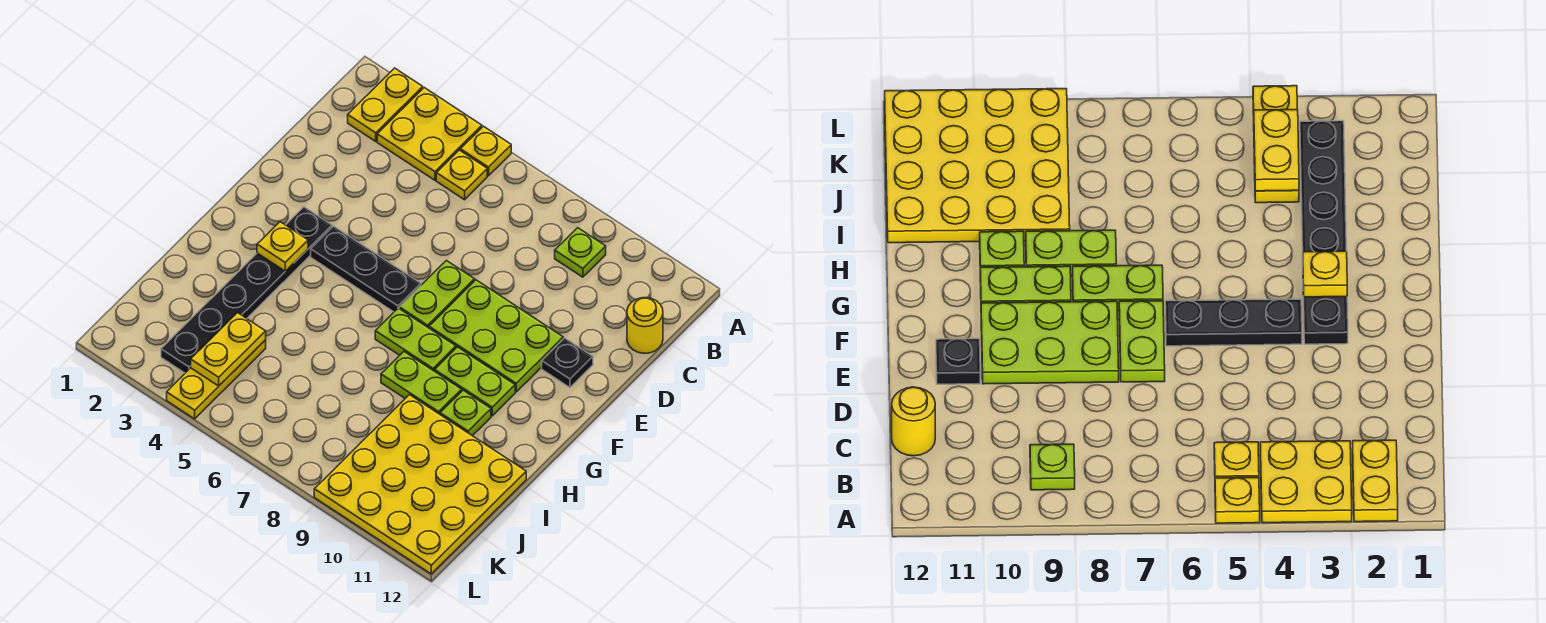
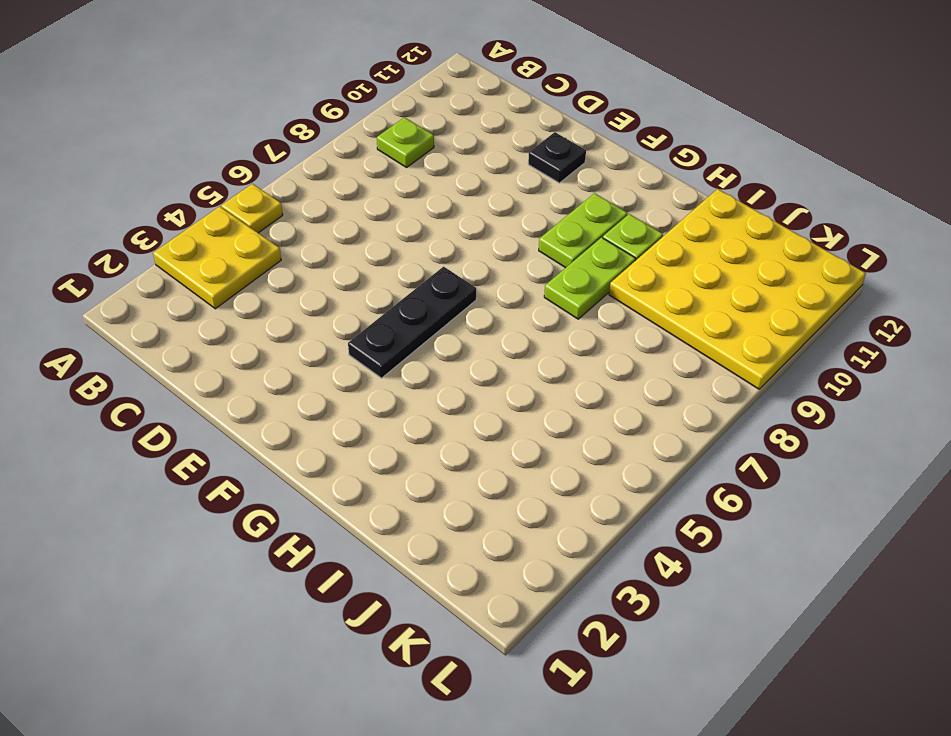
none -> yellow 1x2 plate [348,68,423,141]
none -> yellow 1x1 plate [436,150,487,200]
none -> yellow 1x1 round brick [627,298,663,353]

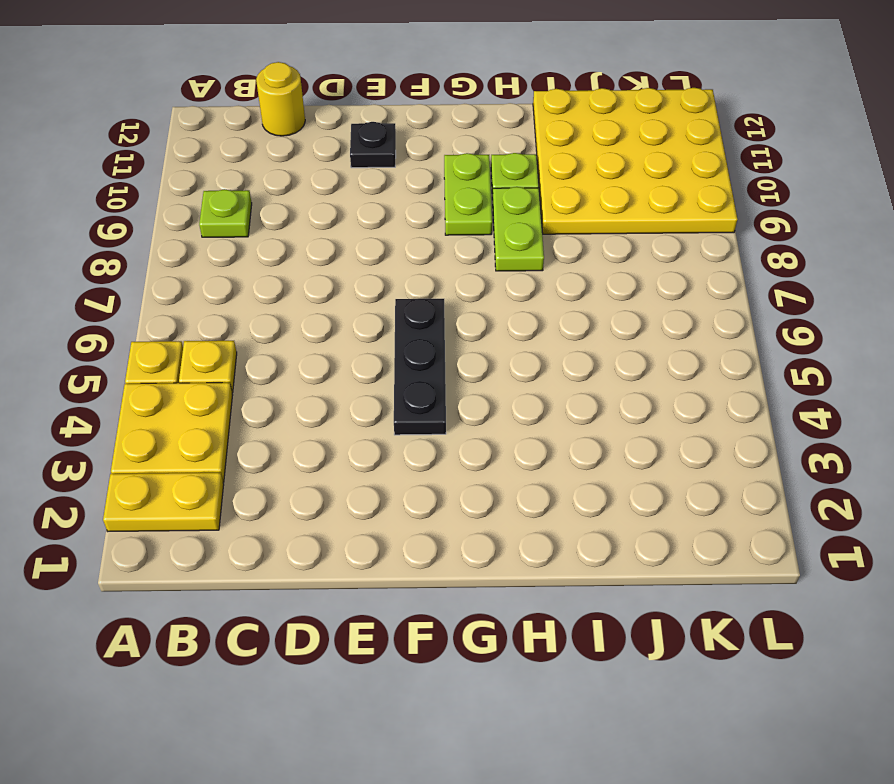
none -> lime 1x2 plate [399,261,475,328]
none -> lime 2x3 plate [429,280,563,392]
none -> black 1x6 plate [161,207,332,373]

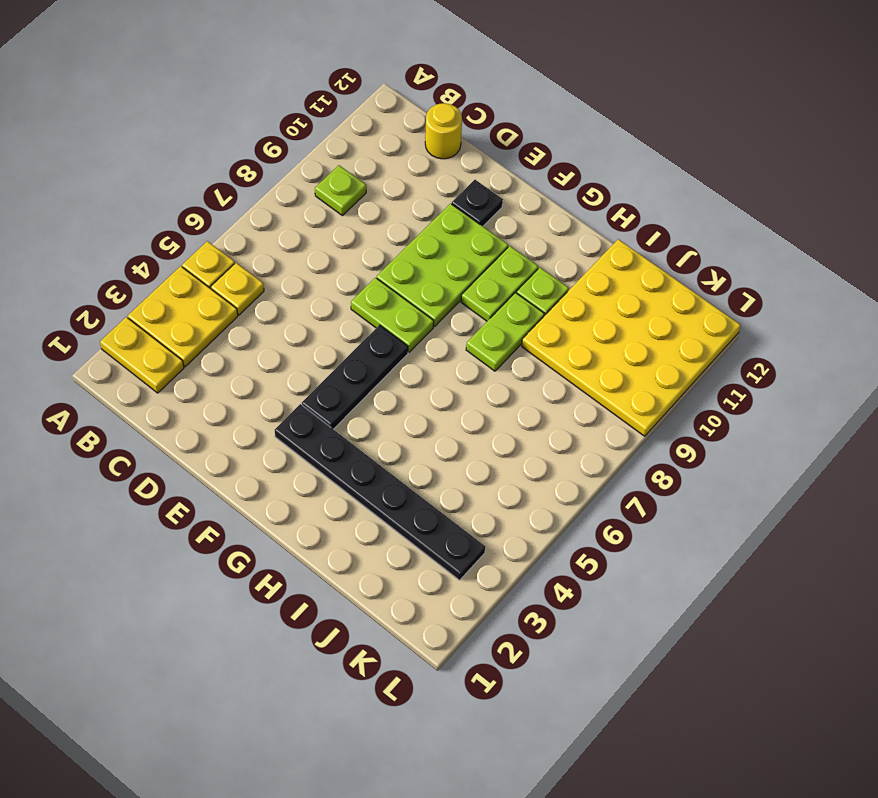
none -> lime 1x2 plate [375,308,456,371]
none -> yellow 1x3 plate [167,340,266,419]
none -> yellow 1x1 plate [257,222,308,271]

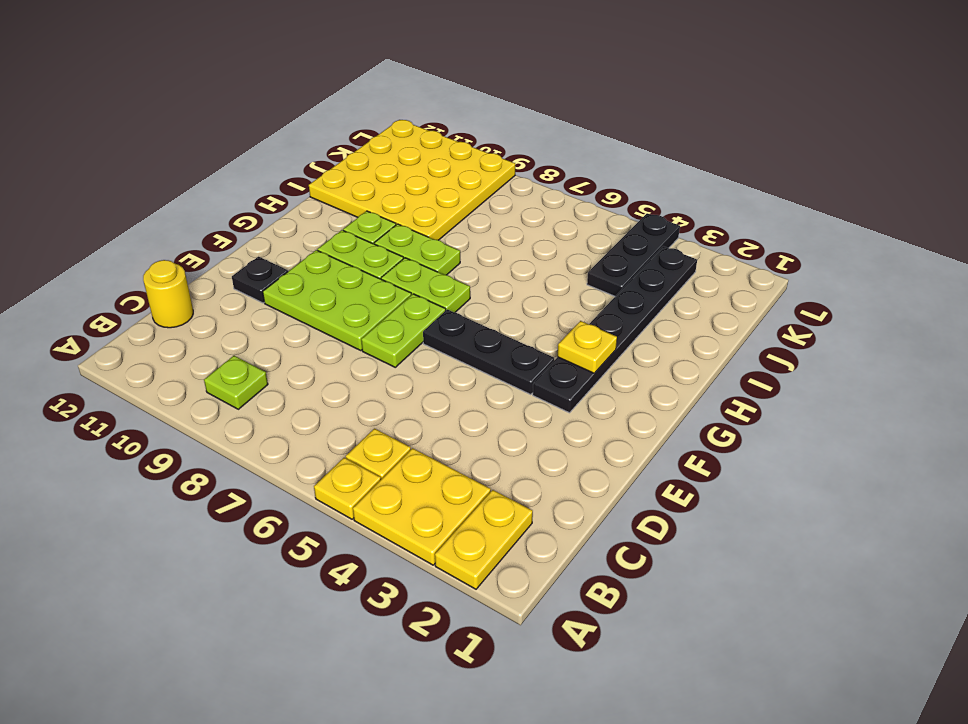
black 1x3 plate [587,213,680,296] -> yellow 1x3 plate [167,340,266,419]
none -> yellow 1x2 plate [191,313,266,386]

